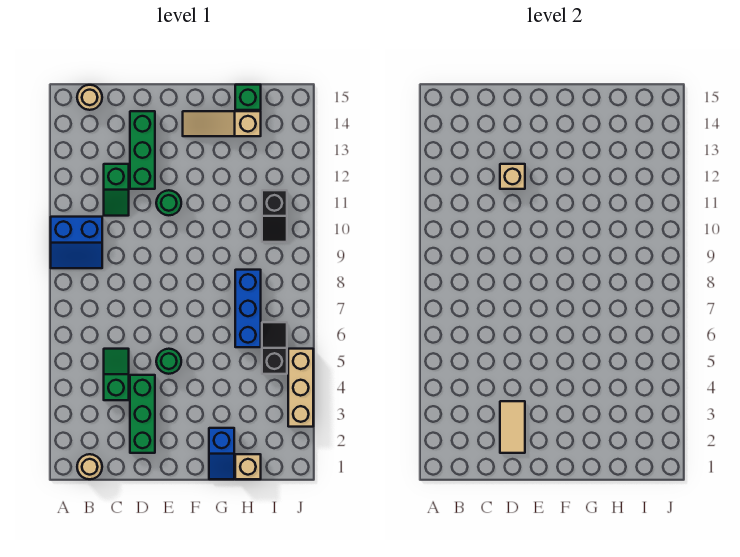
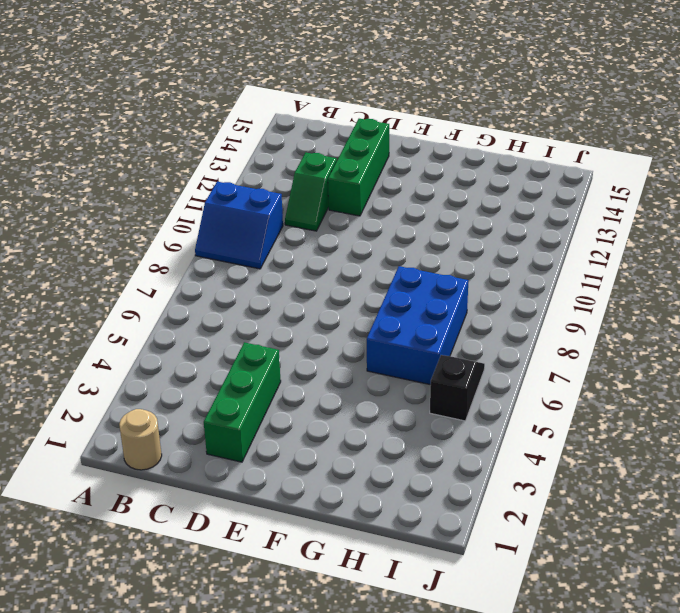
blue 2x3 brick [367,266,468,385] -> blue 1x3 brick [235,270,261,347]
none -> tan 1x1 round brick [77,85,102,110]
none -> green 1x2 slope [104,349,129,400]
none -> green 1x1 round brick [156,349,181,374]

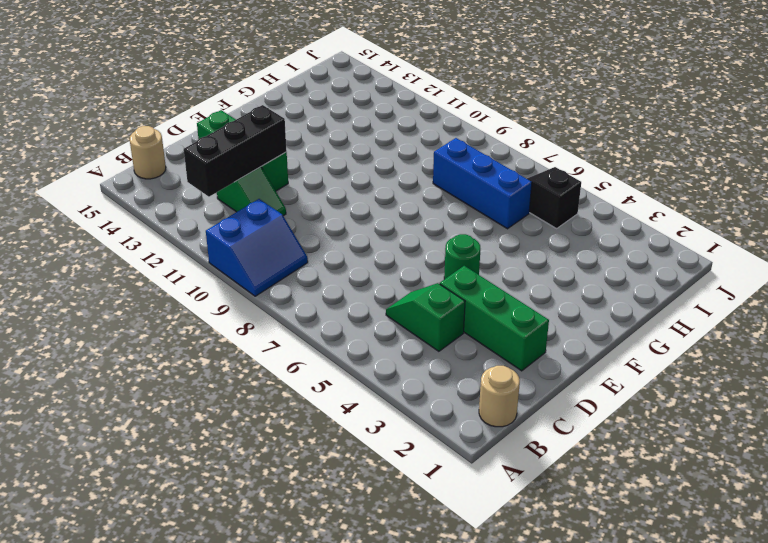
black 1x3 brick [184,105,287,197] -> tan 1x1 brick [500,164,525,189]
none -> green 1x1 round brick [156,190,181,215]
none -> tan 1x3 slope [183,111,261,136]
none -> blue 1x2 slope [209,428,234,479]

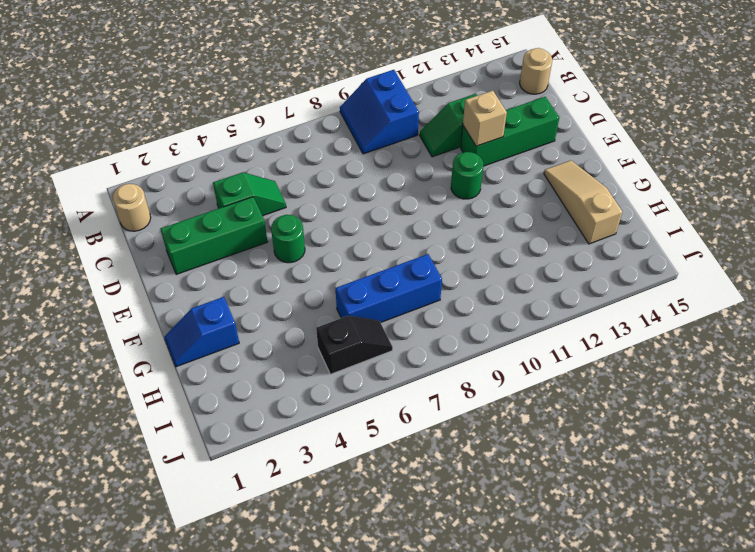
none -> tan 1x1 brick [235,454,261,479]
none -> green 1x1 brick [235,85,261,110]
none -> black 1x2 slope [262,190,287,242]

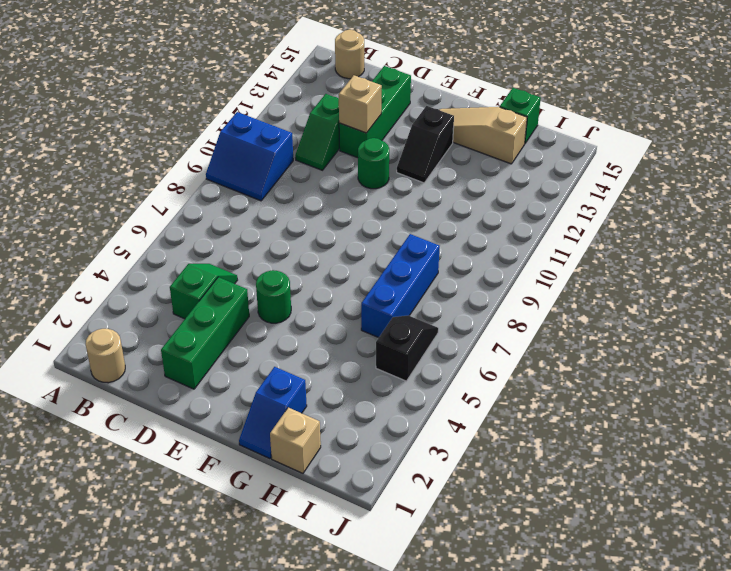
black 1x2 slope [397,106,454,183] -> black 1x2 slope moved to [262,190,287,242]
none -> tan 1x3 brick [288,349,313,427]
none -> tan 1x2 tile [500,401,525,453]

